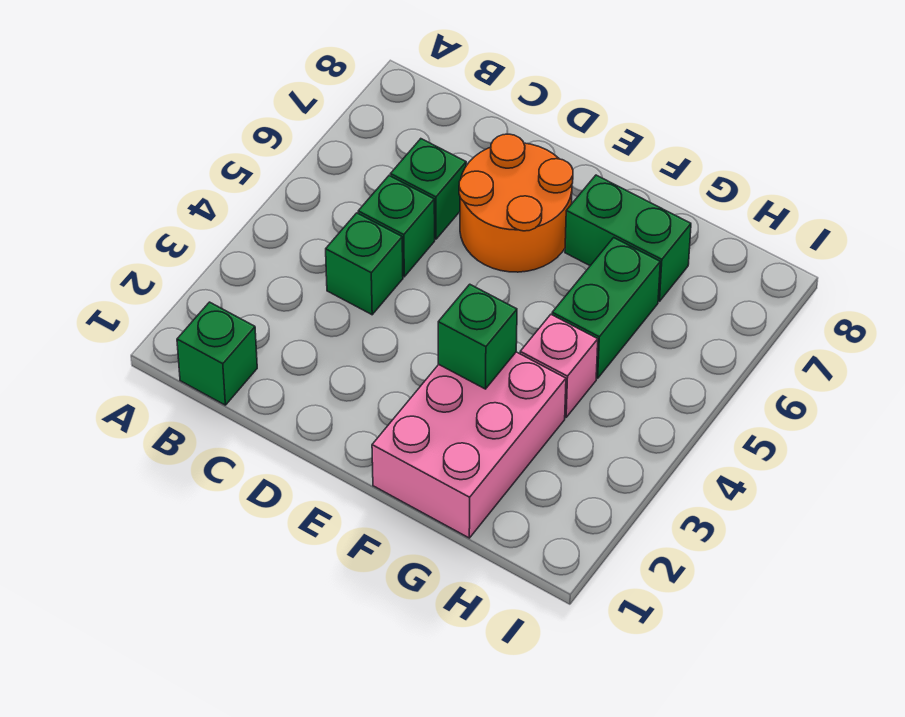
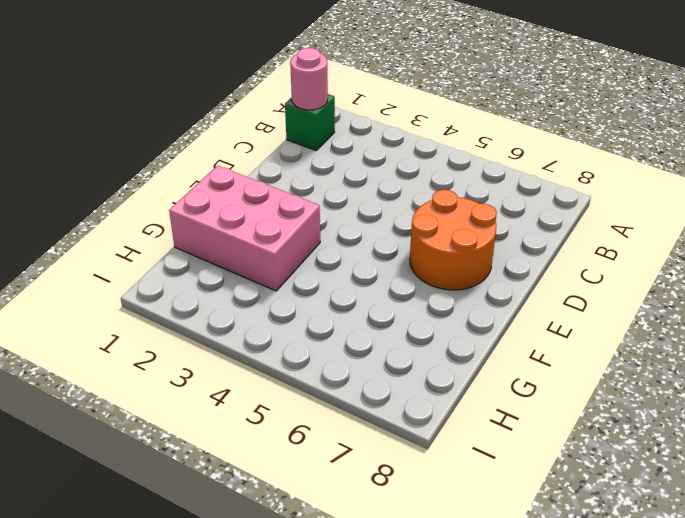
pink 1x1 round brick [290,48,328,110] -> none
none -> green 1x1 brick [326,213,403,315]
none -> green 1x1 brick [358,176,435,277]

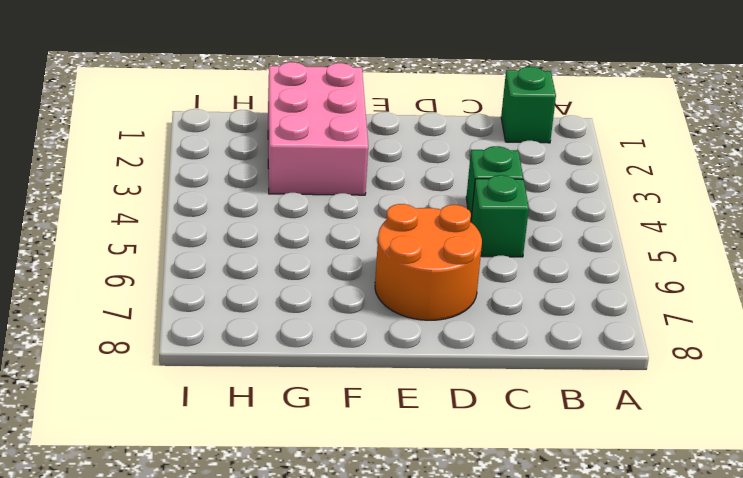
none -> green 1x1 brick [391,139,466,239]
none -> green 1x2 brick [565,175,691,301]

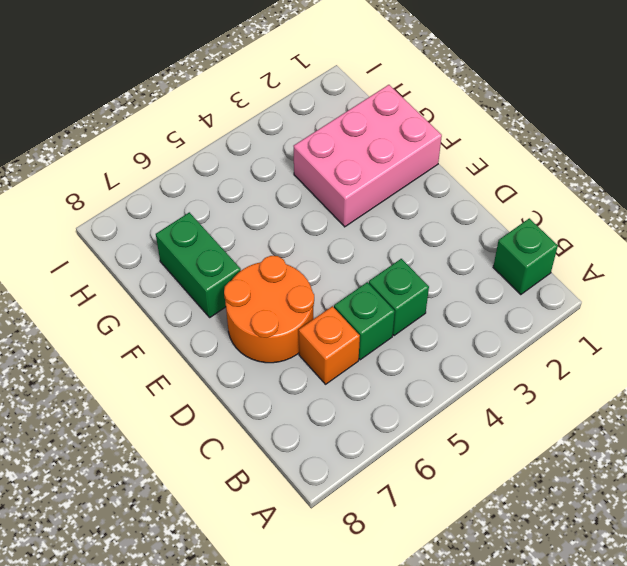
orange 1x1 brick [299,306,360,384] -> green 1x1 brick [391,139,466,239]
none -> pink 1x1 brick [520,315,598,417]
none -> green 1x2 brick [552,238,660,378]

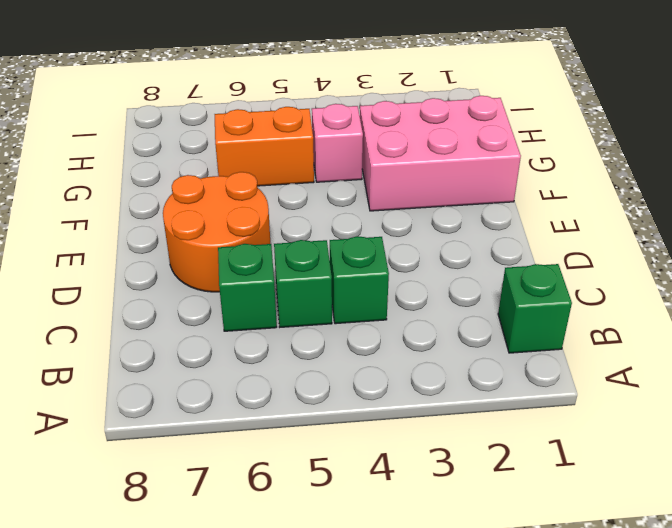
orange 1x2 brick [215,107,314,186] -> green 1x2 brick [552,238,660,378]
none -> green 1x2 brick [565,175,691,301]
none -> green 1x1 brick [438,284,517,389]

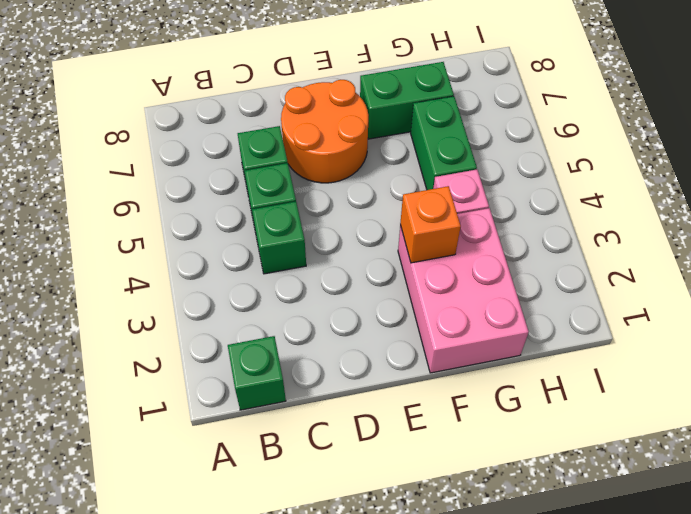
orange 1x1 brick [400,186,461,263] -> green 1x1 brick [438,284,517,389]

